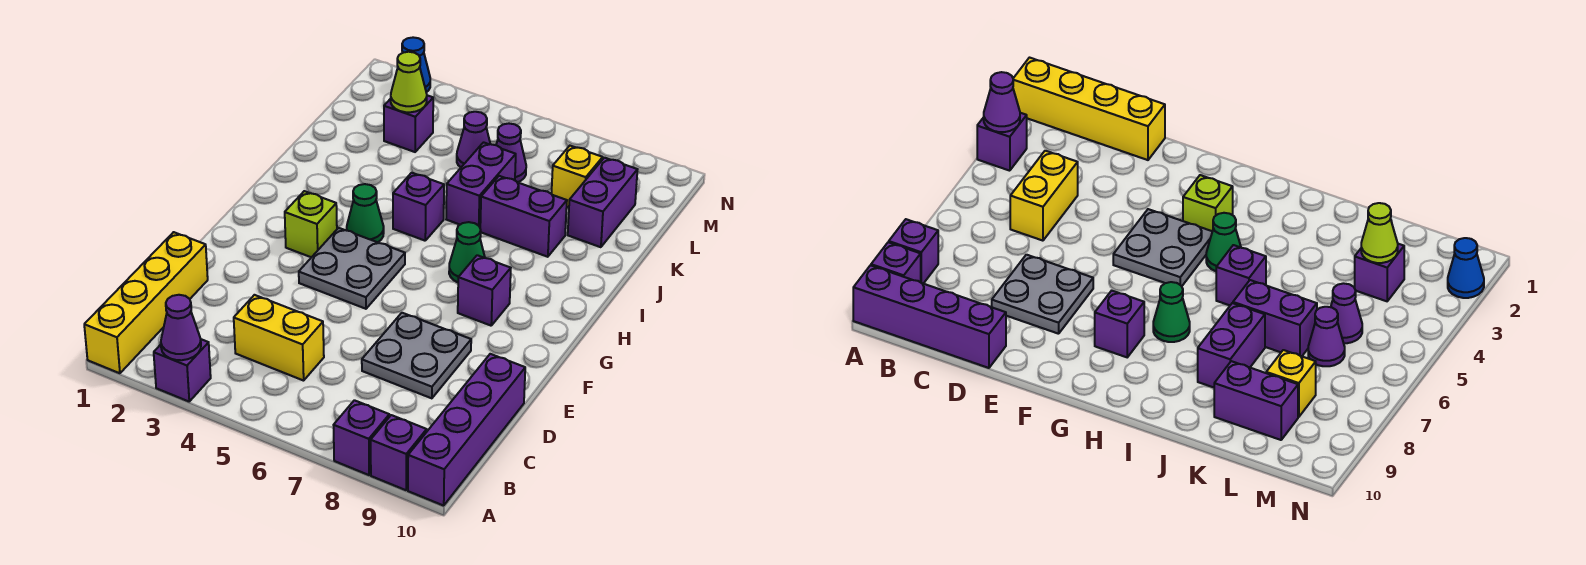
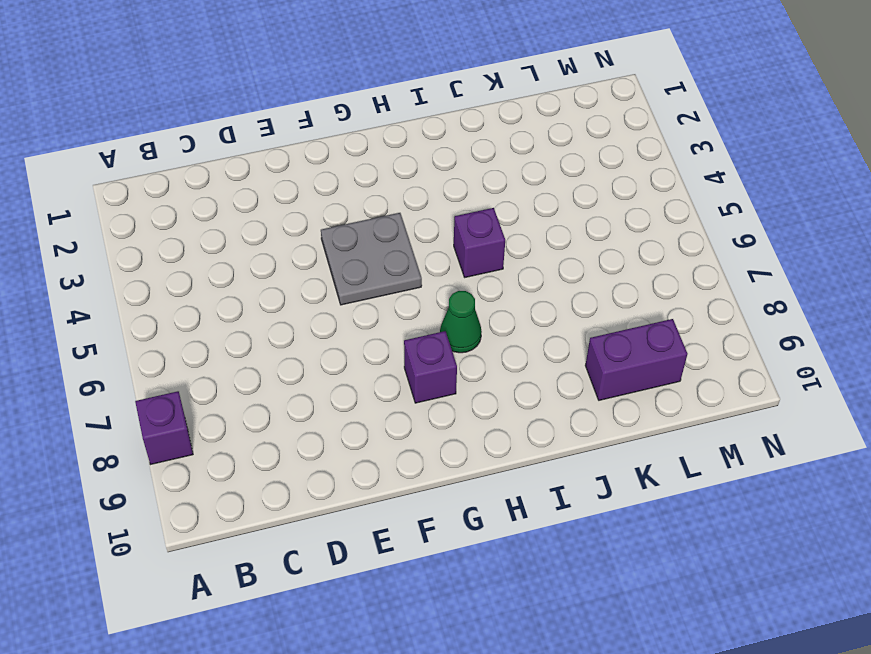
none -> yellow 1x4 brick [84,232,208,373]
none -> purple 1x1 brick [154,339,211,401]
none -> purple 1x1 brick [371,415,427,490]

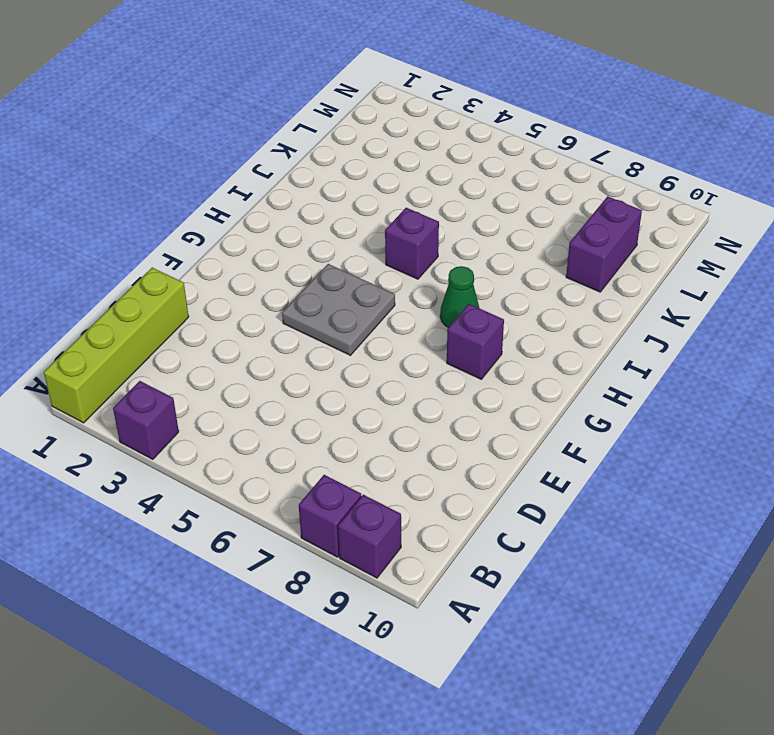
lime 1x4 brick [44,268,189,423] -> yellow 1x4 brick [84,232,208,373]
none -> purple 1x4 brick [408,354,525,506]
none -> yellow 1x2 brick [234,295,324,381]
none -> grey 2x2 plate [362,313,471,398]

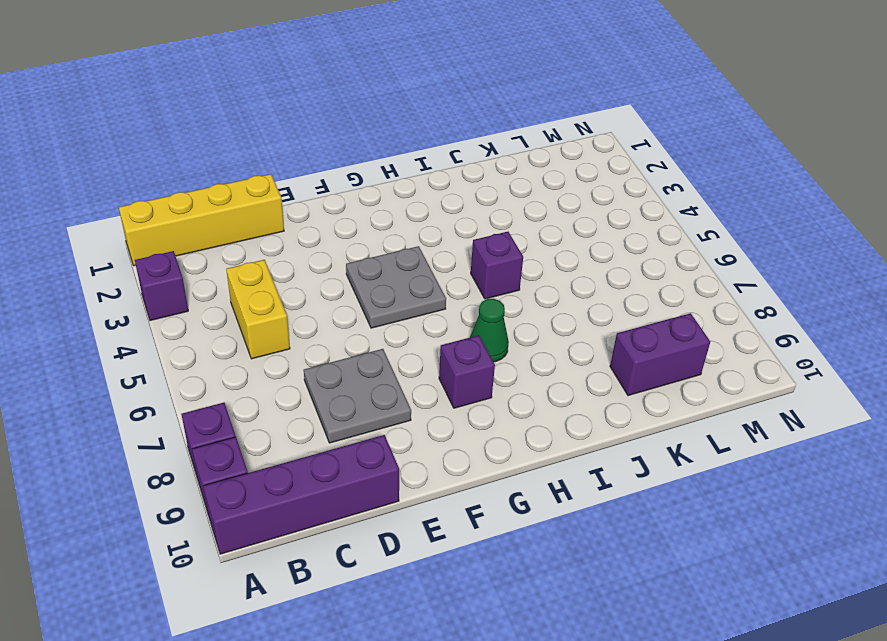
none -> lime 1x1 brick [285,191,337,257]
none -> green 1x1 cone [347,184,384,242]
none -> purple 1x2 brick [446,142,516,227]

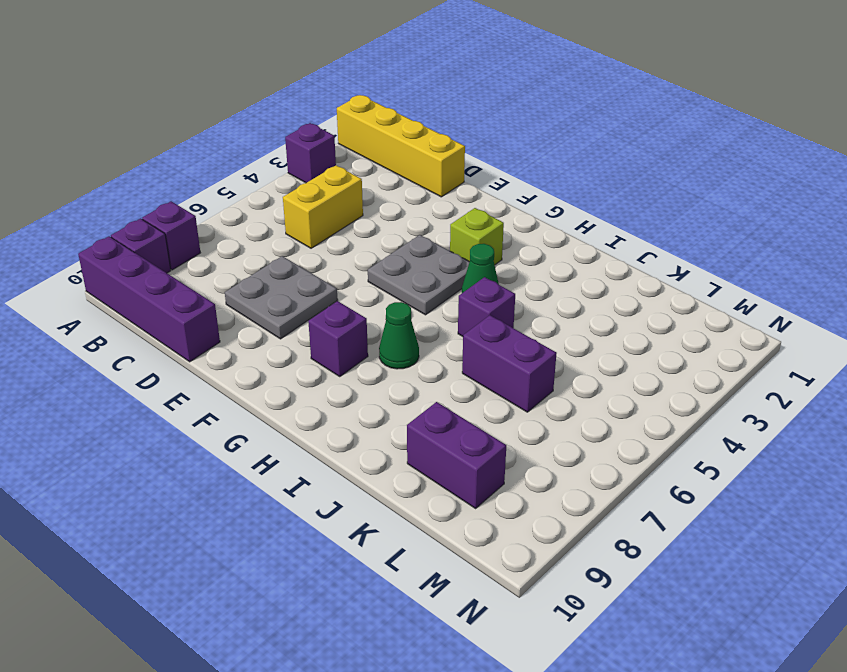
none -> purple 1x2 brick [480,176,567,257]
none -> purple 1x1 brick [384,95,433,152]
none -> purple 1x1 cone [457,112,490,167]

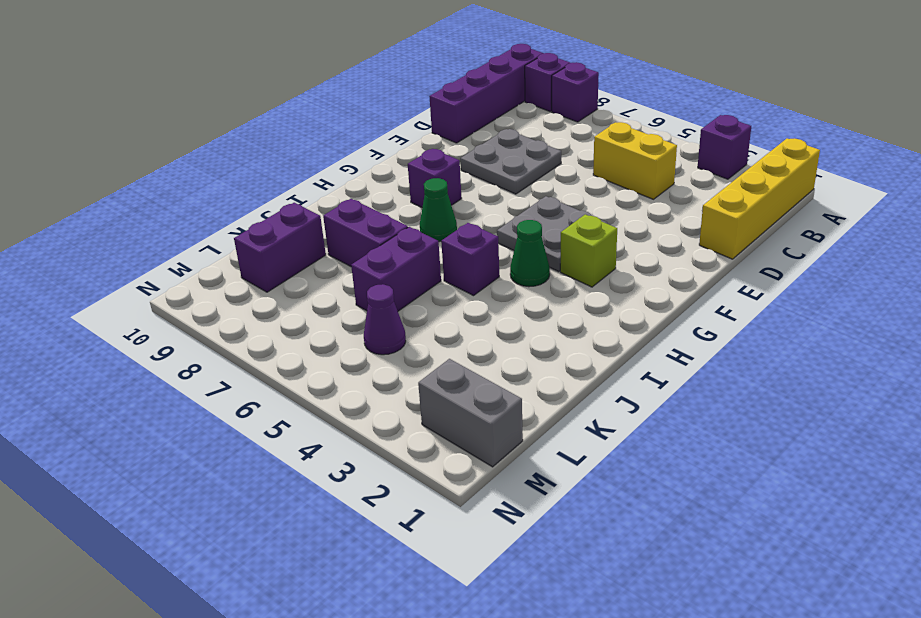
grey 1x2 brick [418,359,523,467] -> none
none -> purple 1x1 brick [384,95,433,152]
none -> purple 1x1 cone [496,124,526,182]
none -> yellow 1x1 brick [552,146,603,207]

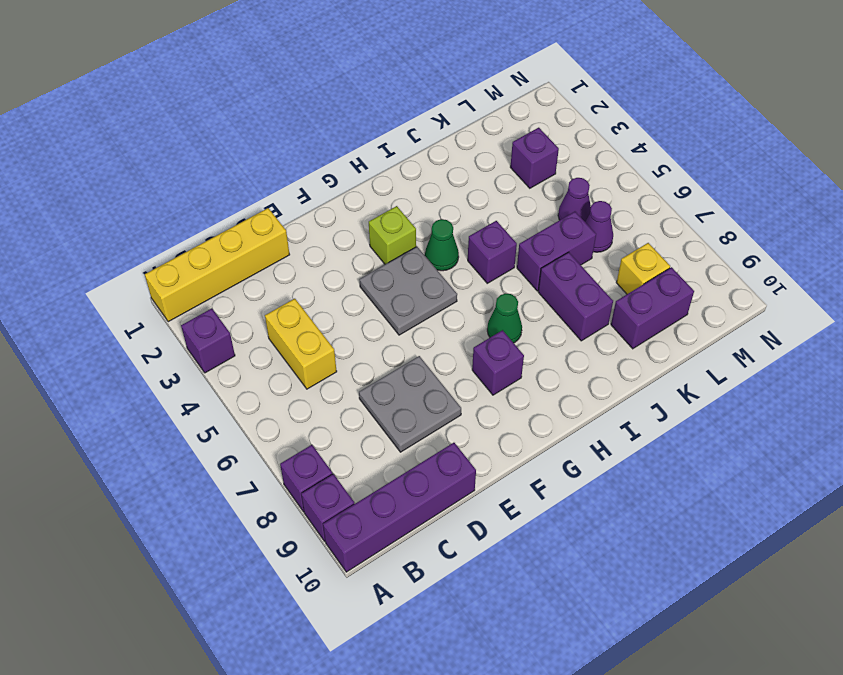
none -> blue 1x1 cone [402,37,430,92]
none -> purple 1x1 cone [161,295,201,360]
none -> lime 1x1 cone [391,52,427,112]

